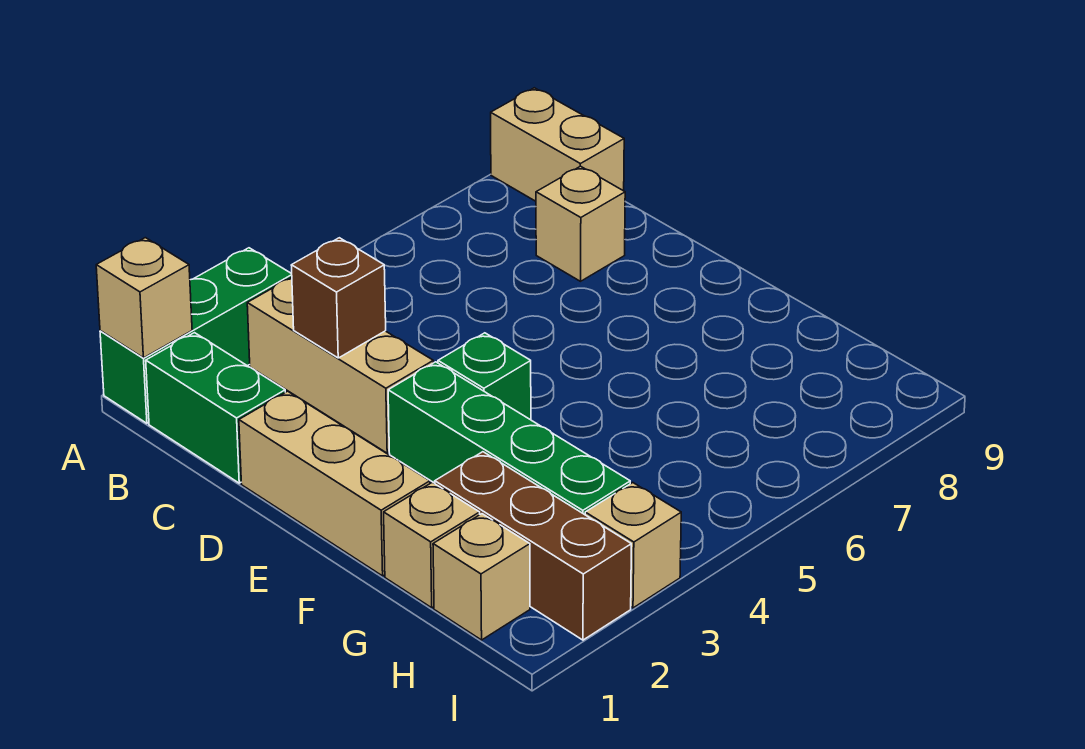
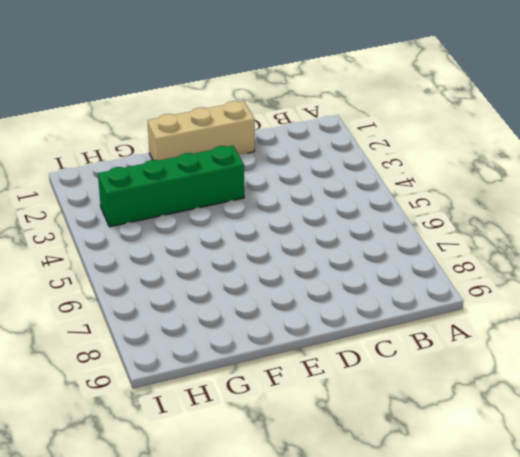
none -> green 1x3 brick [100,248,292,423]
none -> tan 1x2 brick [491,88,624,201]
none -> green 1x2 brick [146,333,285,483]

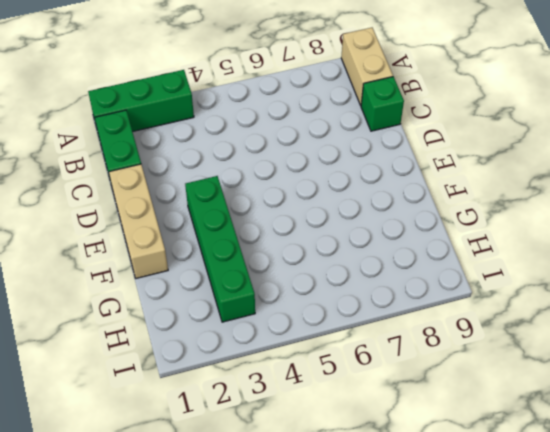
green 1x1 brick [361,77,404,131] -> green 1x1 brick moved to [438,333,531,420]
none -> tan 1x3 brick [247,277,433,453]
none -> tan 1x1 brick [536,166,625,281]
none -> tan 1x1 brick [384,482,480,608]

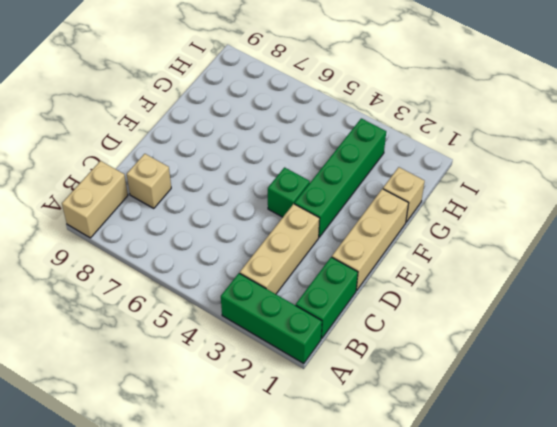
none -> brown 1x3 brick [435,452,631,640]
none -> tan 1x1 brick [433,514,530,640]
none -> tan 1x1 brick [585,483,681,608]

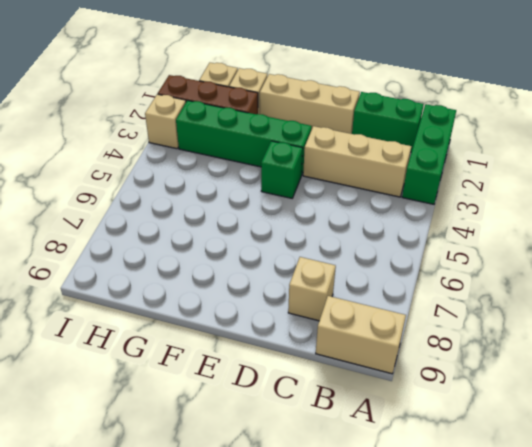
none -> tan 1x1 brick [96,238,192,358]
none -> brown 1x1 brick [291,238,386,358]

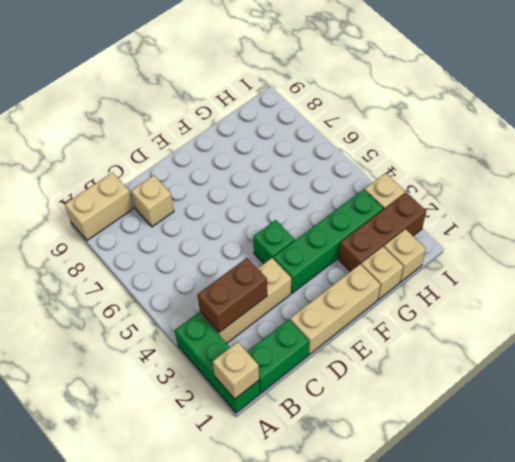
brown 1x2 brick [197,258,267,332] -> brown 1x1 brick [291,238,386,358]

